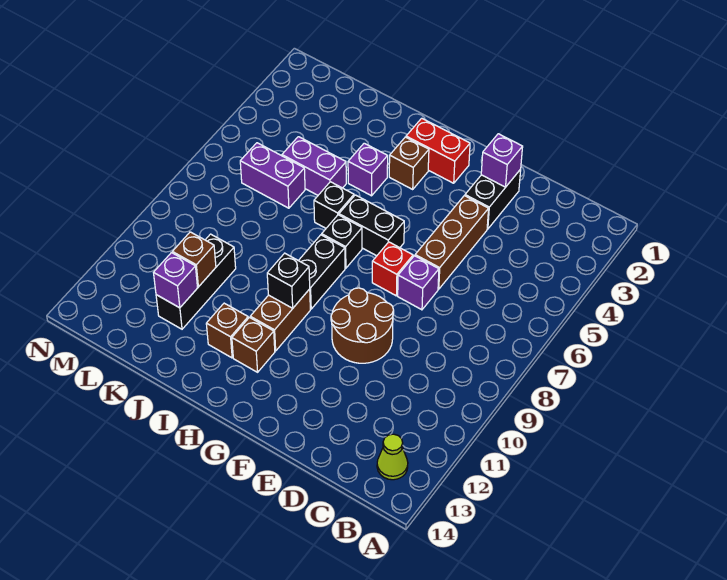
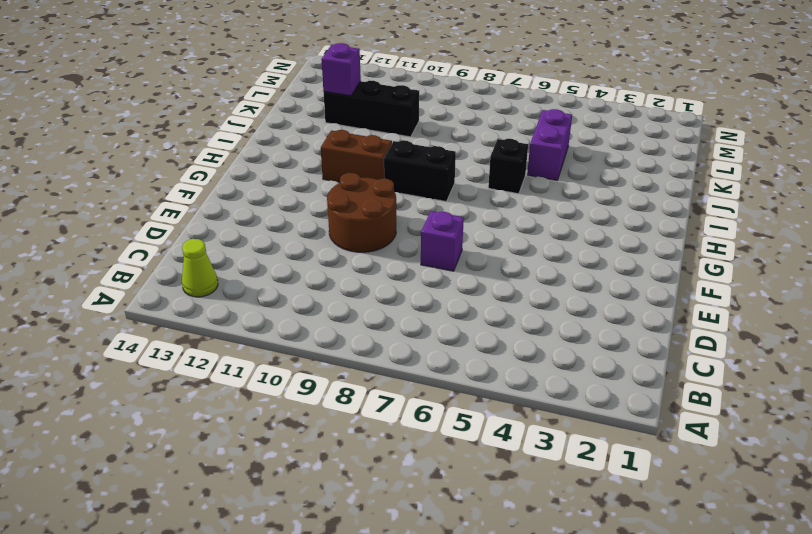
none -> black 1x2 brick [465,169,521,229]
none -> brown 1x3 brick [415,196,489,289]
none -> red 1x1 brick [372,242,413,296]

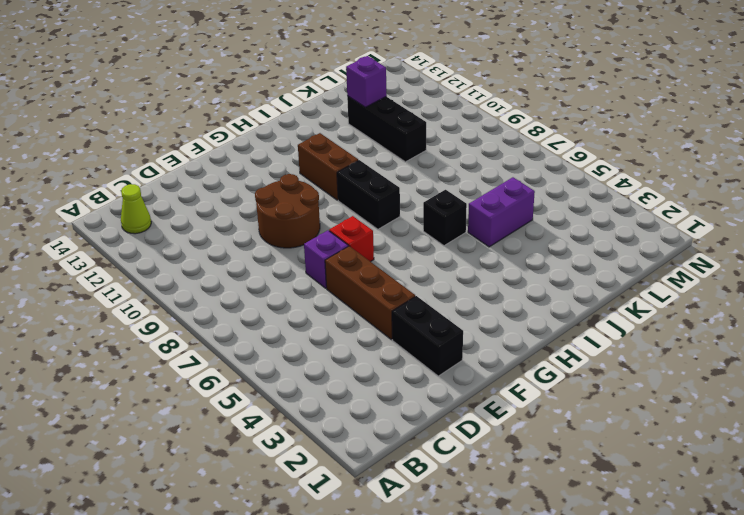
none -> red 1x2 brick [406,118,470,183]
none -> black 1x2 brick [339,195,404,256]
none -> brown 1x1 brick [389,137,429,189]

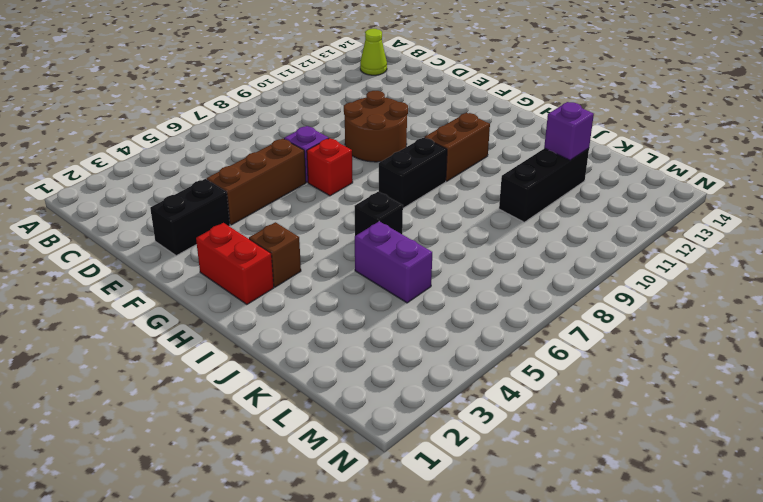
none -> black 1x2 brick [339,195,404,256]
none -> black 1x1 brick [322,215,362,268]
none -> brown 1x1 brick [232,318,275,372]

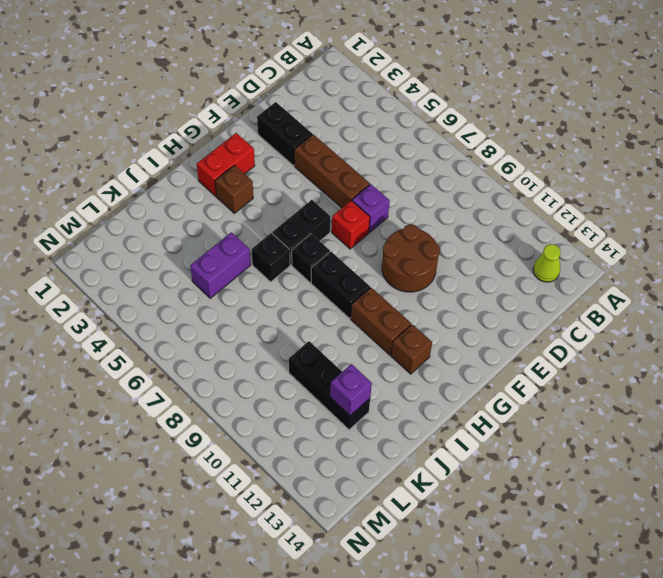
none -> purple 1x1 brick [348,143,388,196]
none -> brown 1x1 brick [206,303,248,358]
none -> purple 1x2 brick [240,143,305,208]

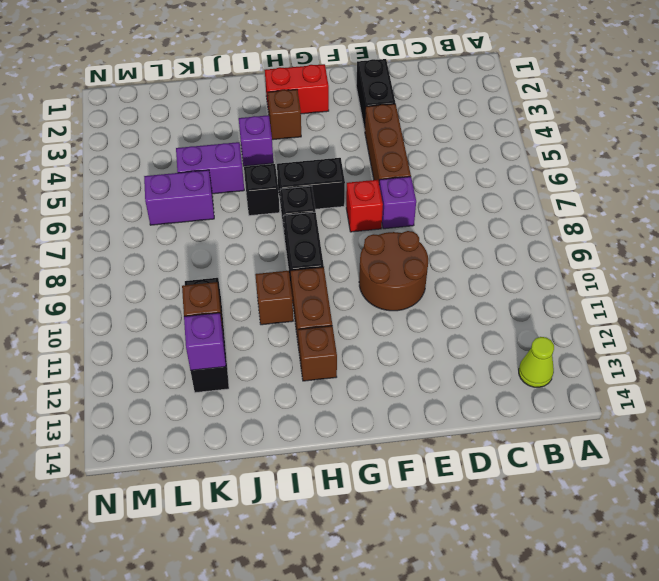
brown 1x1 brick [255,271,293,325] -> brown 1x1 brick moved to [206,303,248,358]
none -> purple 1x1 brick [481,134,523,187]
none -> black 1x1 brick [267,253,310,308]

